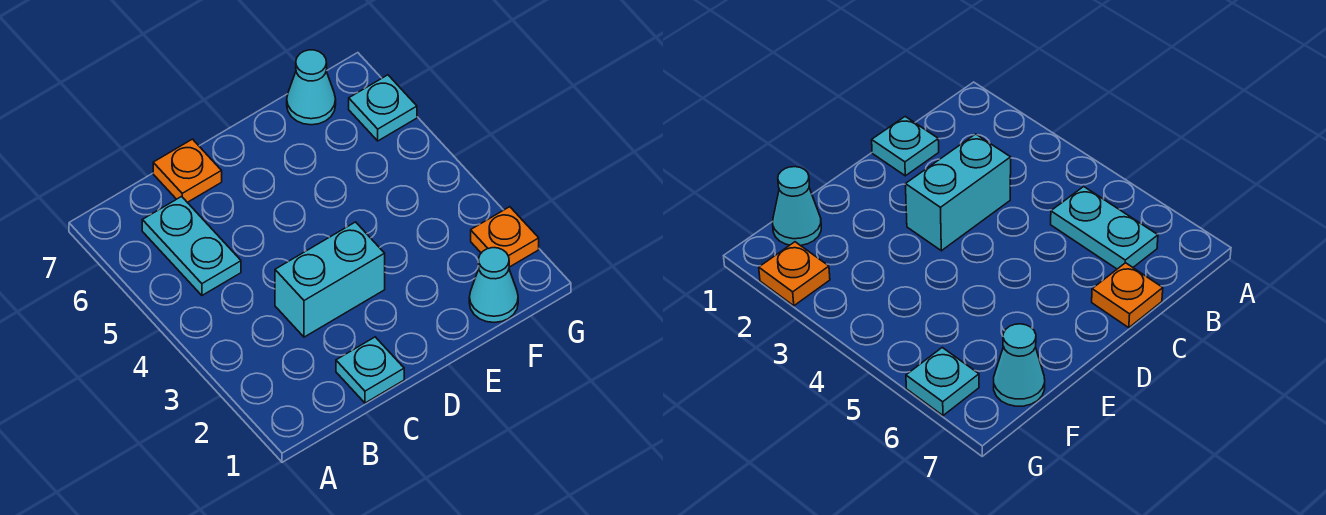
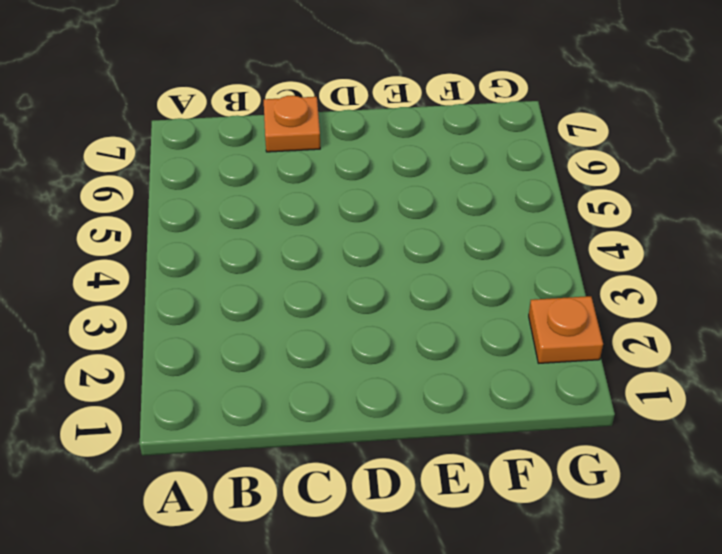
none -> cyan 1x2 plate [142,196,241,295]
none -> cyan 1x1 plate [336,337,404,403]

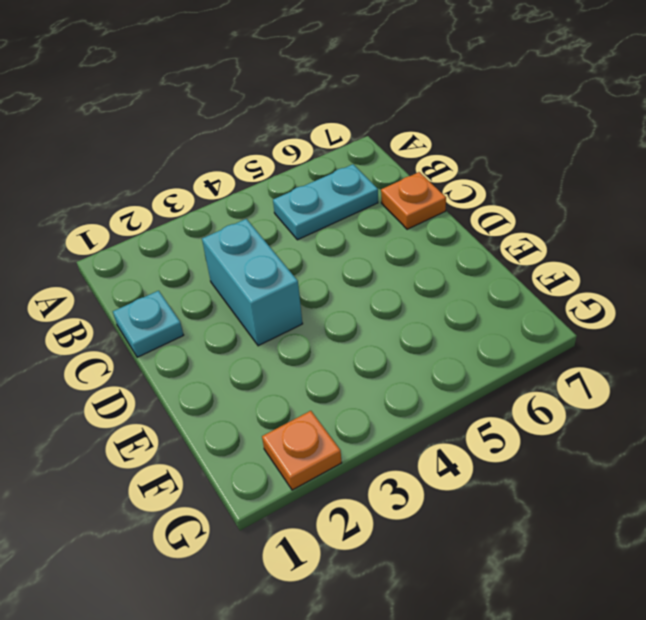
none -> cyan 1x1 cone [469,248,518,322]
none -> cyan 1x1 cone [287,50,336,125]

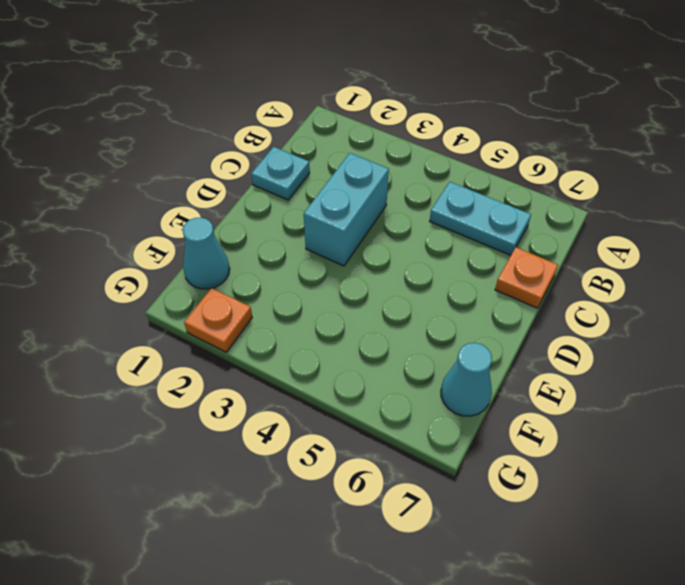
none -> cyan 1x1 plate [349,75,417,141]

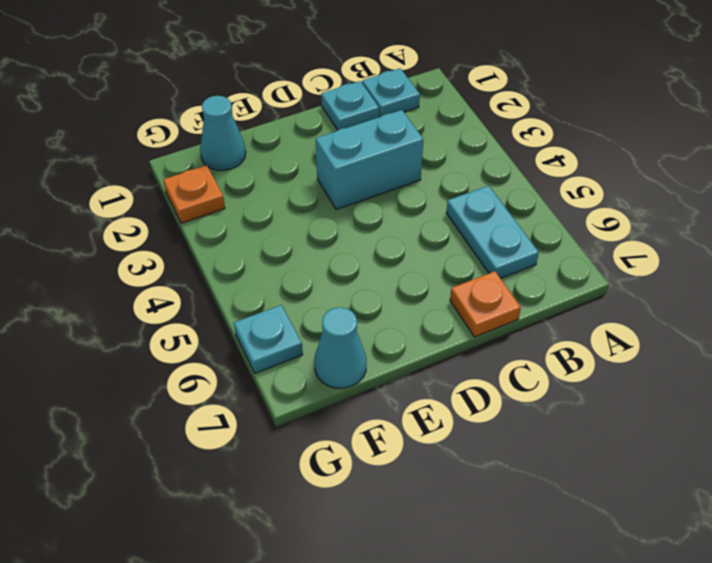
cyan 1x1 plate [362,68,420,117] -> none

